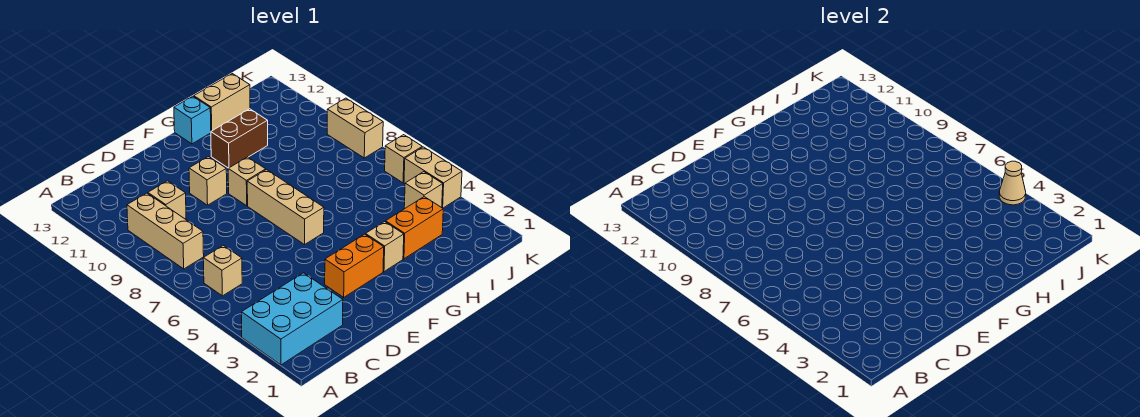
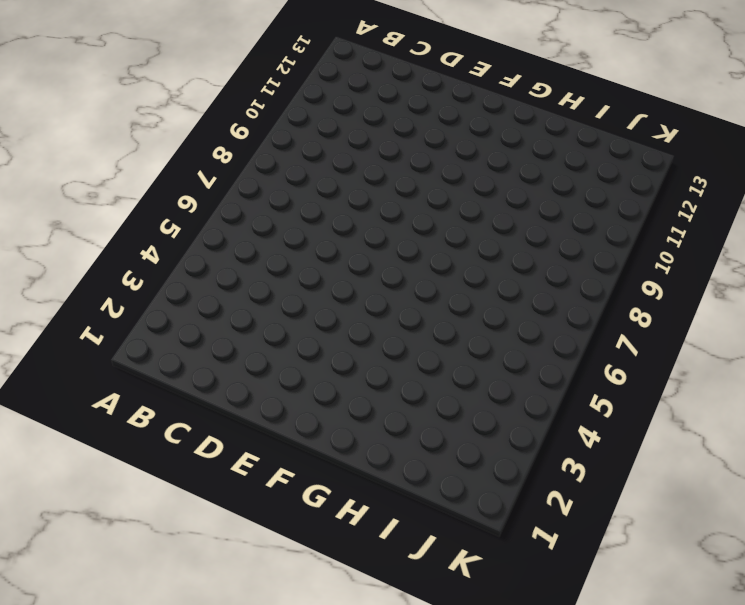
none -> cyan 2x3 brick [242,273,343,365]
none -> tan 1x1 brick [203,245,242,296]
none -> tan 1x3 brick [127,193,204,269]

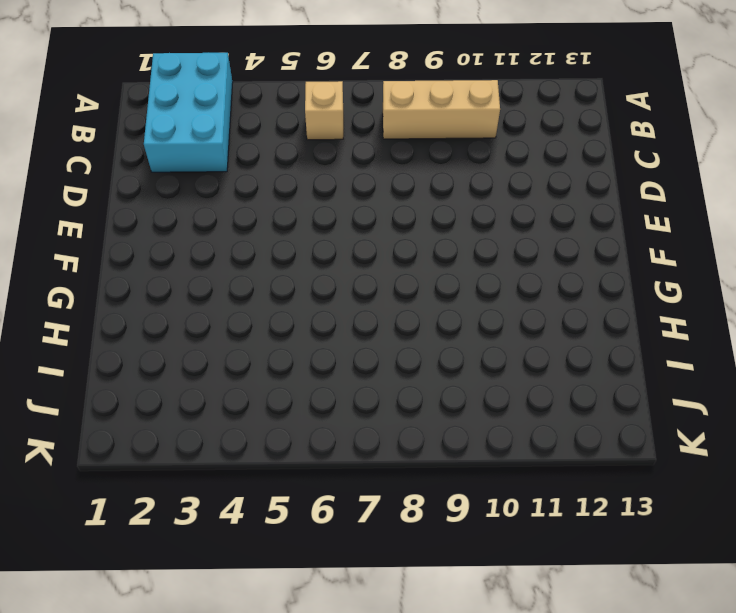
none -> tan 1x1 brick [148,181,186,219]
none -> orange 1x2 brick [325,234,384,297]
none -> tan 1x1 brick [189,157,227,205]

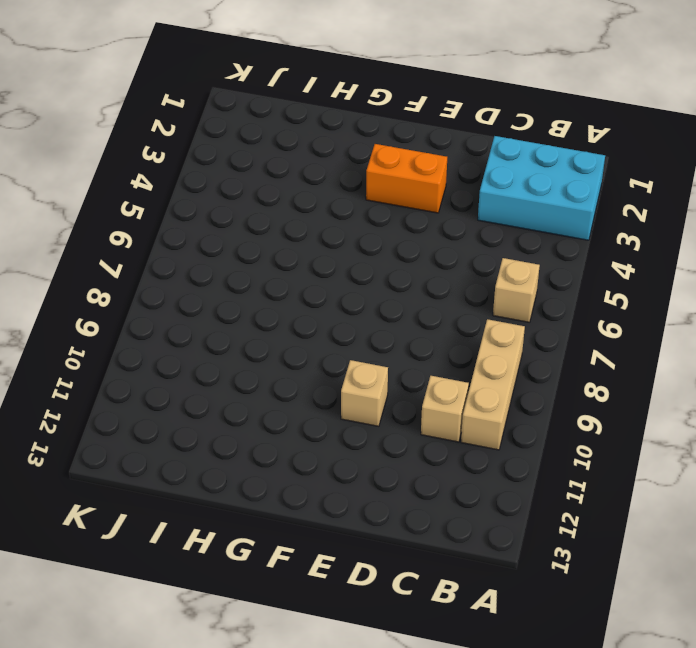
none -> tan 1x3 brick [247,170,324,245]
none -> tan 1x1 brick [228,157,266,206]
none -> tan 1x1 brick [366,222,404,272]

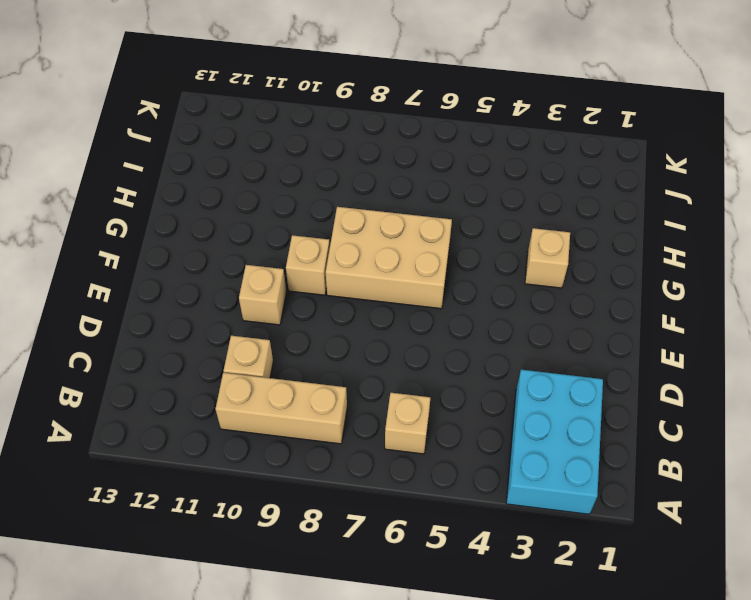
tan 2x3 brick [326,207,452,309] -> tan 1x3 brick [247,170,324,245]
none -> orange 1x2 brick [325,234,384,297]
none -> brown 1x2 brick [211,109,268,168]
none -> cyan 1x1 brick [174,96,211,144]

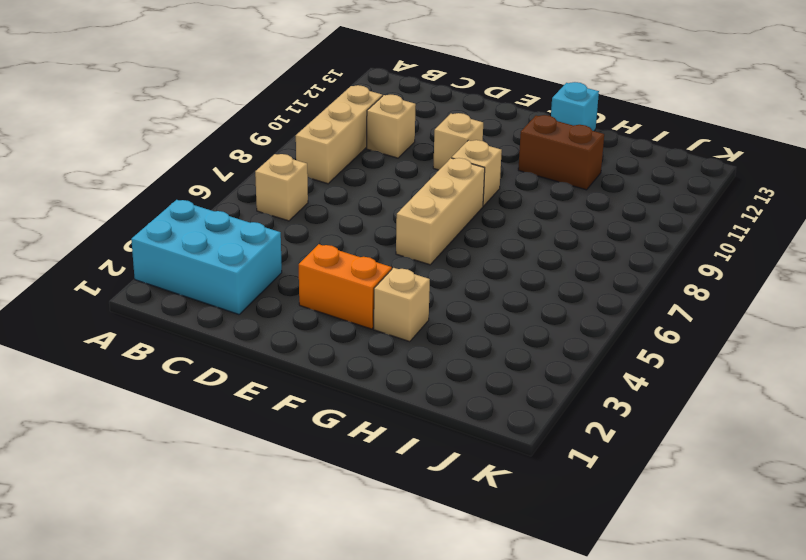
none -> orange 1x2 brick [386,197,443,259]
none -> tan 1x2 brick [194,74,250,131]
none -> tan 1x1 brick [404,172,443,209]

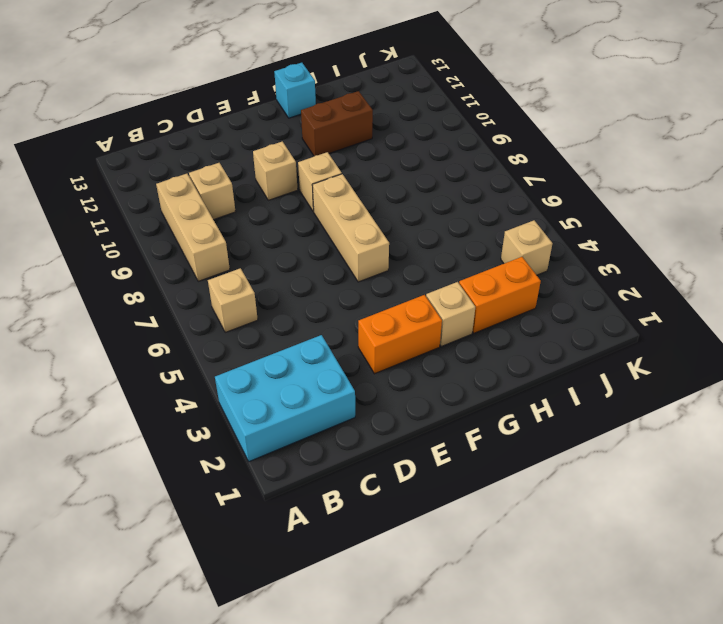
none -> tan 1x2 brick [194,74,250,131]
none -> tan 1x2 brick [404,147,462,208]
none -> tan 1x1 brick [385,135,422,183]

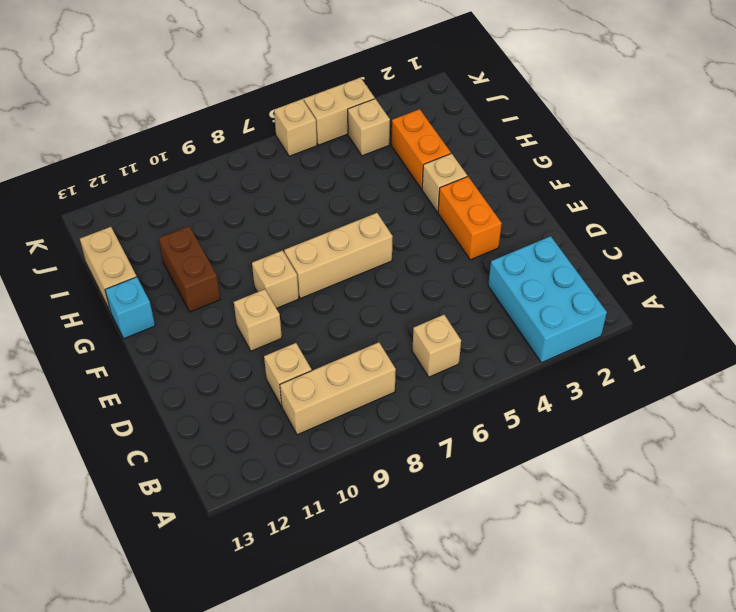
none -> tan 1x2 brick [327,98,383,158]
none -> tan 1x1 cone [999,161,1026,205]

